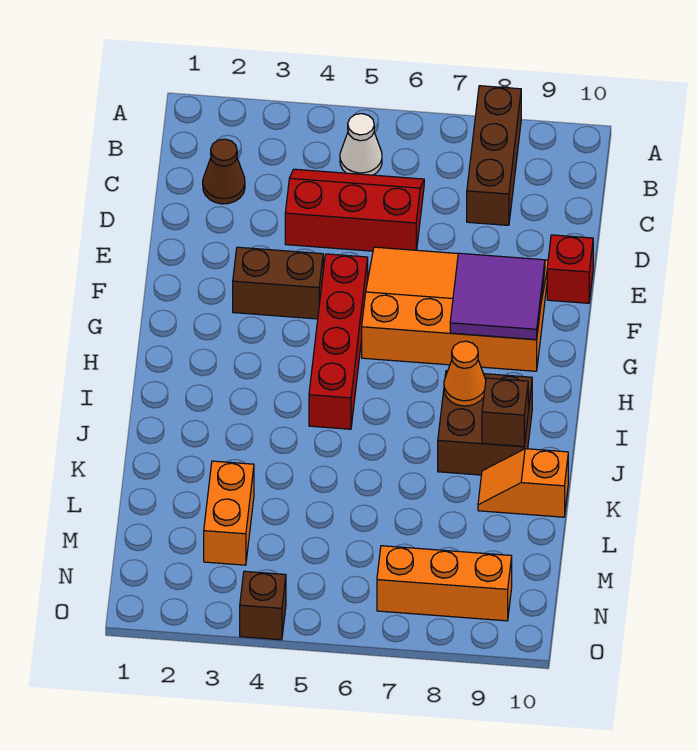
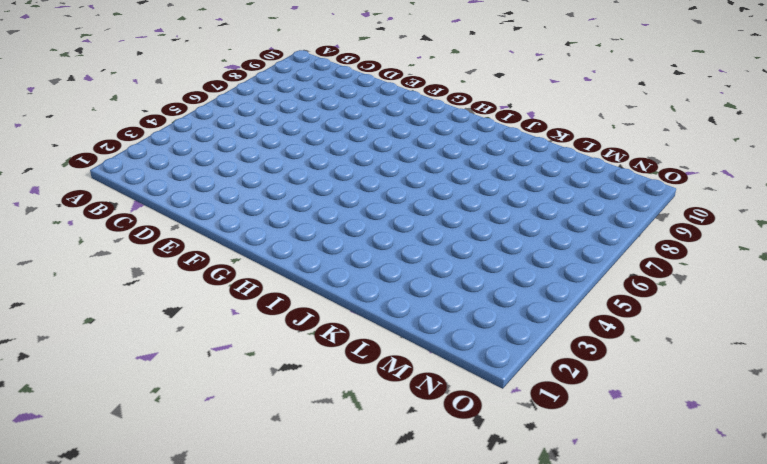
none -> brown 1x3 brick [467,86,521,225]
none -> white 1x1 cone [340,114,382,175]
none -> brown 1x1 cone [203,139,245,204]

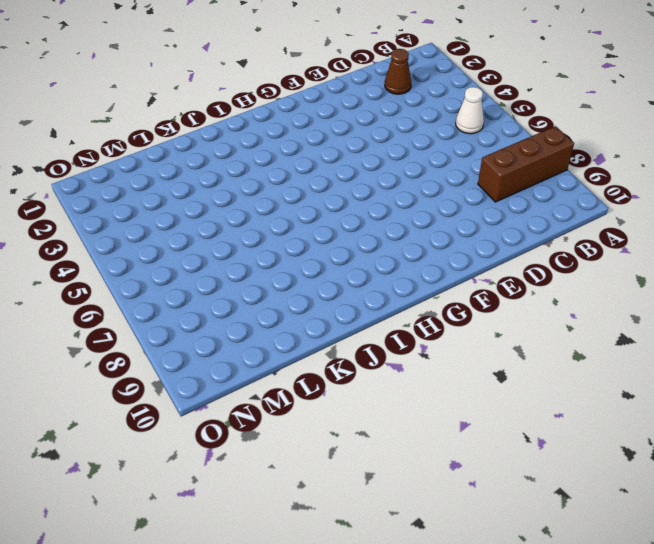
none -> red 2x3 slope [285,169,424,251]
none -> orange 3x4 slope [362,247,548,371]
none -> red 1x1 brick [547,235,593,303]

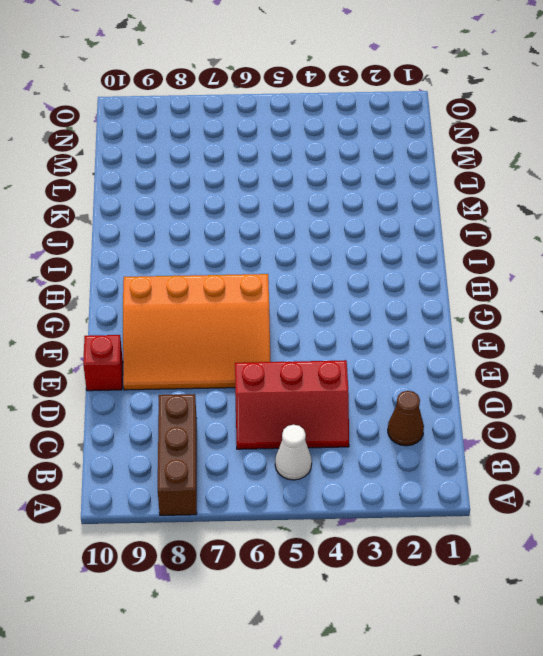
none -> brown 1x2 brick [233,247,323,319]
none -> red 1x4 brick [309,254,368,429]
none -> brown 2x2 brick [438,371,532,475]

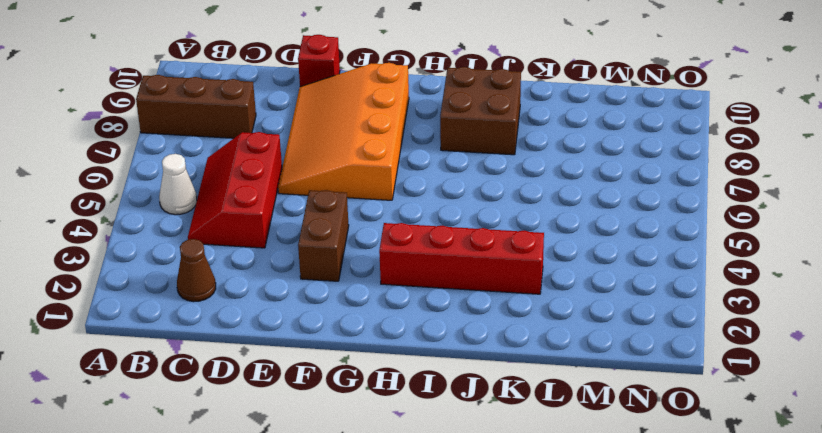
red 1x4 brick [379,223,544,294] -> red 1x4 brick moved to [309,254,368,429]
none -> orange 1x2 slope [478,449,568,517]
none -> orange 1x2 brick [204,461,254,565]
none -> orange 1x3 brick [377,546,512,621]

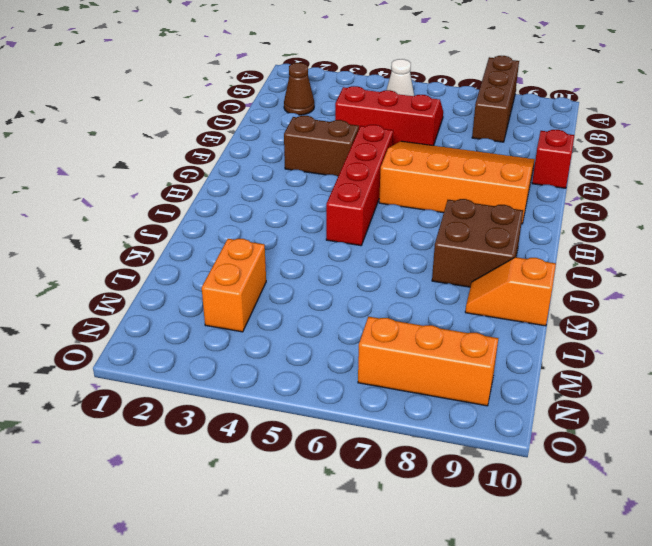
none -> brown 1x1 brick [240,571,286,640]
none -> purple 2x2 tile [450,253,545,340]
none -> orange 1x1 cone [444,341,486,406]

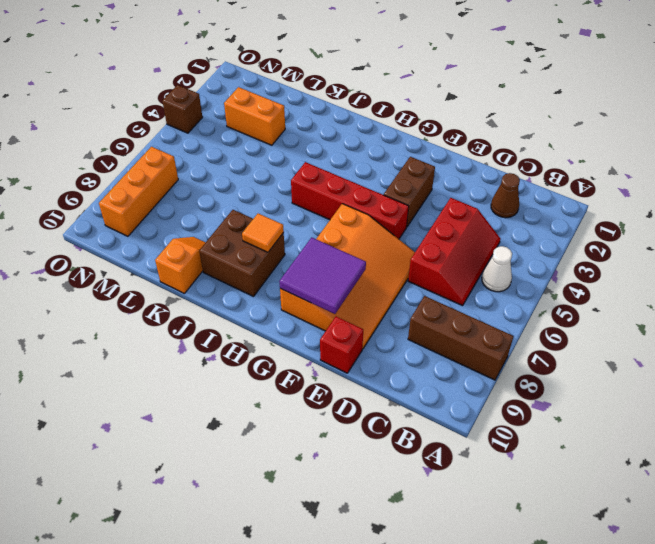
orange 1x1 tile [242,214,284,252] -> orange 1x1 cone [444,341,486,406]
none -> brown 1x1 brick [482,378,528,447]

